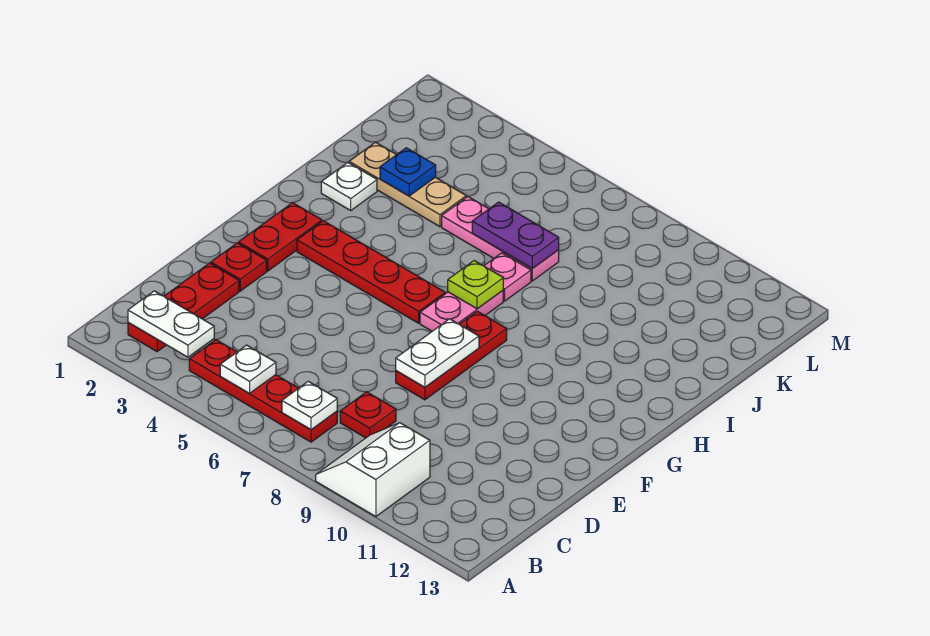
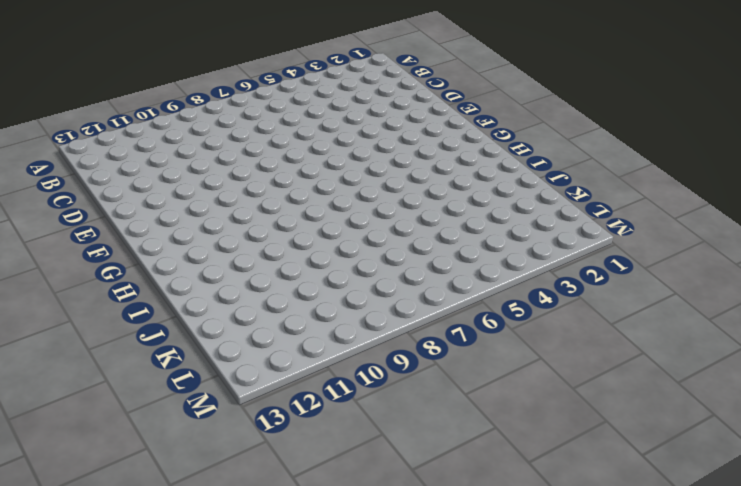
none -> white 2x2 slope [316,423,430,517]
none -> red 1x3 plate [128,263,239,351]
none -> red 1x4 plate [189,340,337,442]

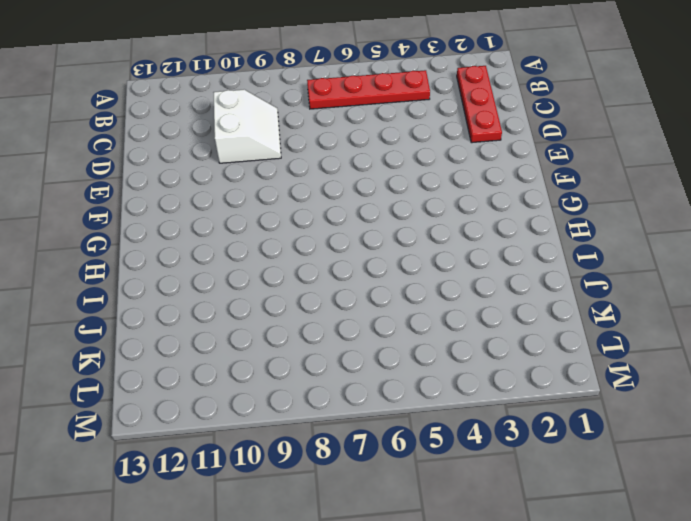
white 2x2 slope [213,90,281,163] -> white 2x2 slope moved to [316,423,430,517]
none -> red 1x1 plate [340,392,396,438]
none -> red 1x1 plate [211,243,267,291]
none -> red 1x3 plate [396,311,507,400]

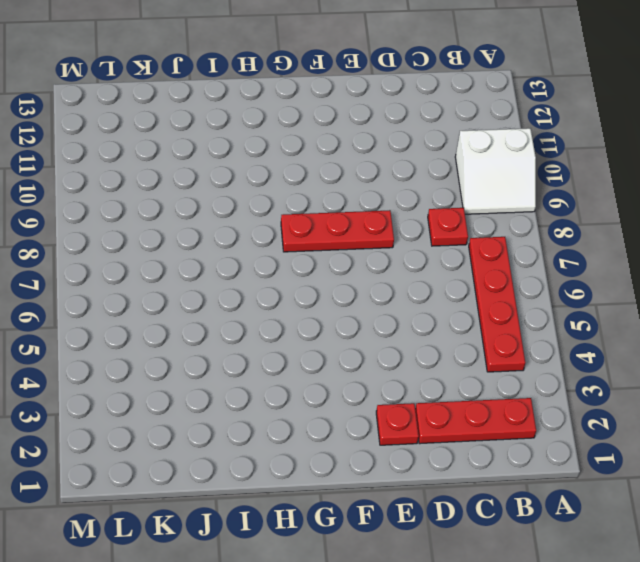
none -> red 1x2 plate [239,203,322,271]
none -> red 1x4 plate [297,221,445,323]
none -> pink 1x2 plate [420,291,503,331]

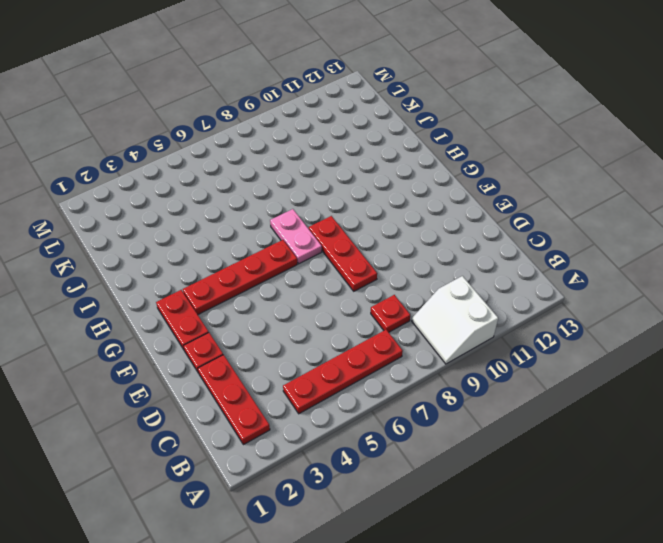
none -> white 1x1 plate [321,162,377,210]
none -> pink 1x1 plate [484,253,531,301]
none -> tan 1x3 plate [349,142,466,227]

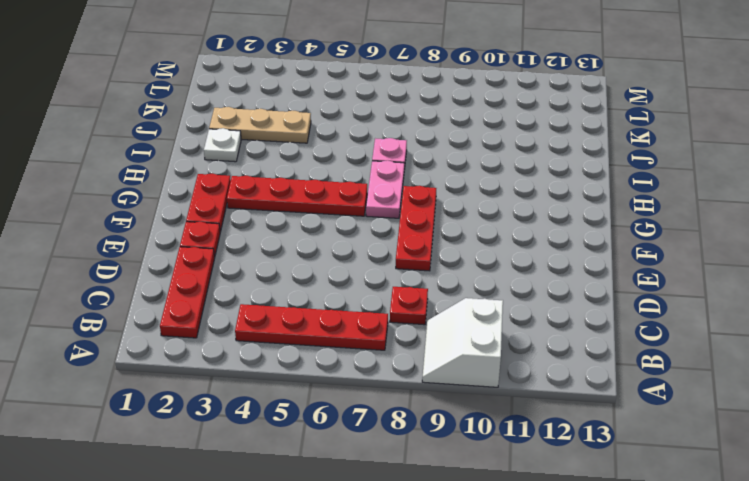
none -> pink 1x3 plate [442,197,559,281]
none -> white 1x2 plate [128,291,214,357]
none -> white 1x1 plate [220,345,276,393]

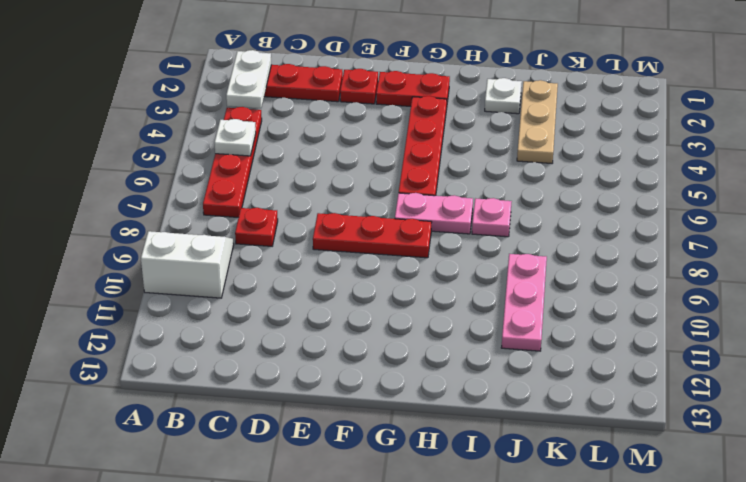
pink 1x3 plate [501,254,547,351] -> pink 1x3 plate moved to [442,197,559,281]
none -> white 1x1 plate [282,381,337,430]
none -> white 1x2 plate [396,319,479,387]
none -> lime 1x1 plate [448,261,503,309]

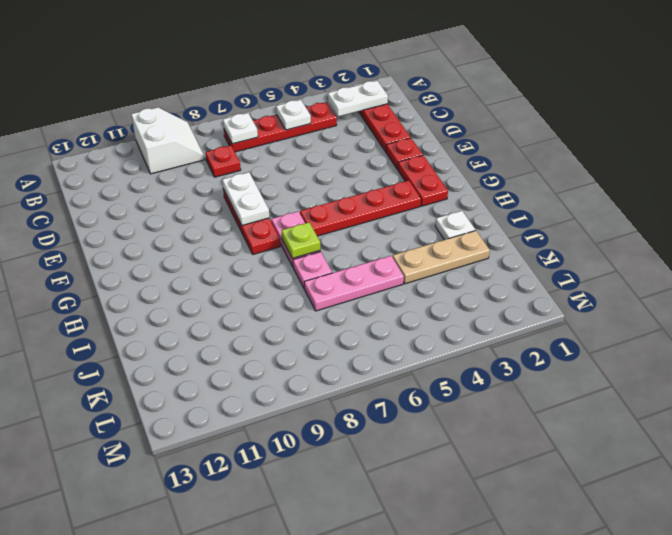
none -> blue 1x1 plate [380,148,436,196]
none -> purple 1x2 plate [472,202,559,269]

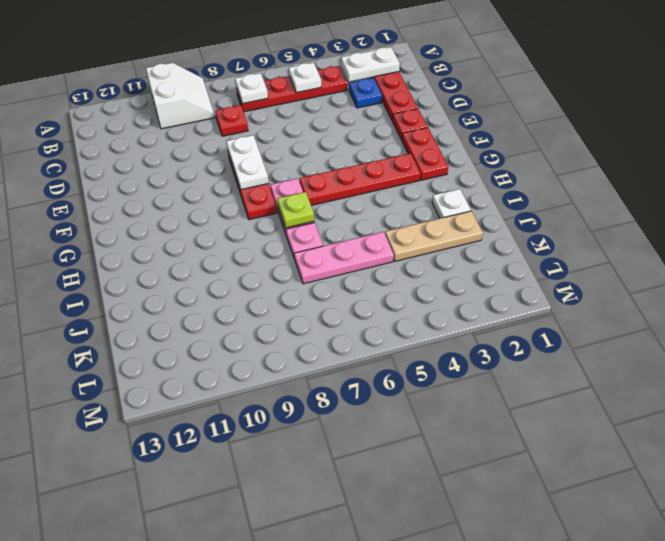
blue 1x1 plate [349,78,382,108] -> blue 1x1 plate moved to [380,148,436,196]
none -> purple 1x2 plate [472,202,559,269]

